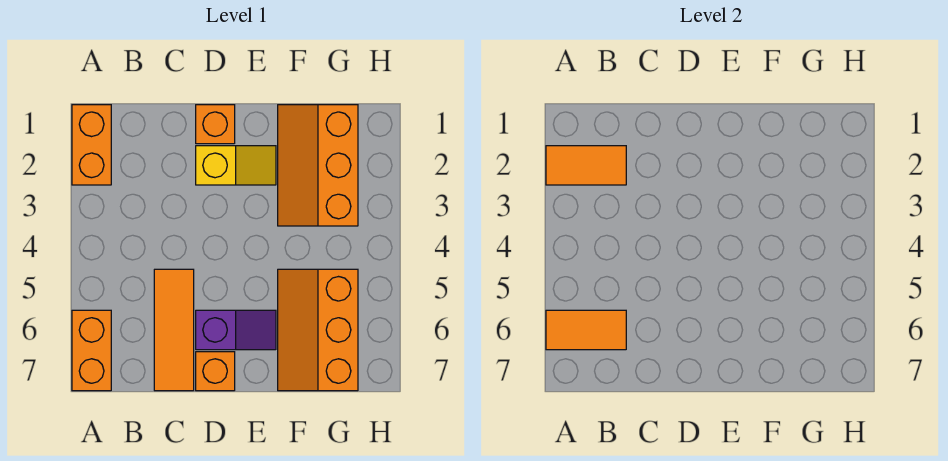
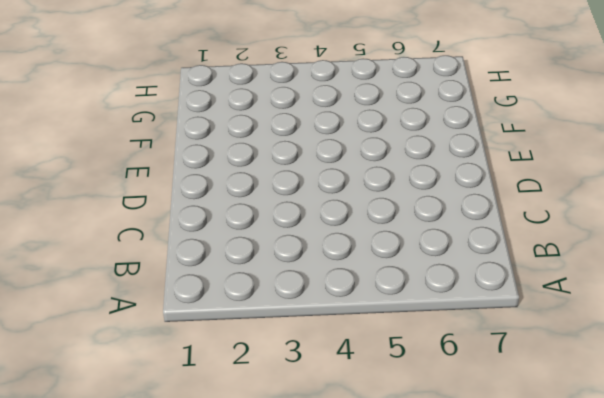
none -> orange 1x2 brick [72,105,111,185]
none -> orange 1x2 brick [72,310,111,391]

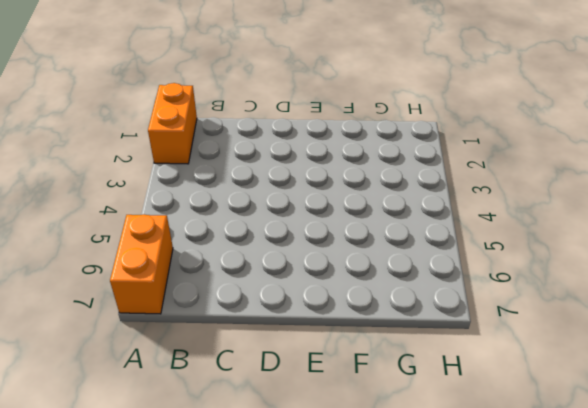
none -> orange 1x3 tile [154,269,194,391]
none -> orange 1x1 brick [196,105,235,144]

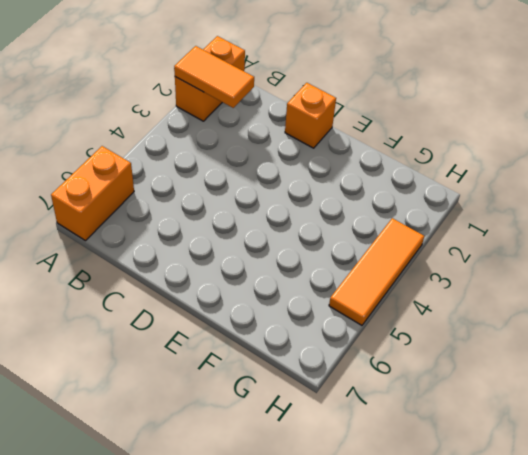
orange 1x3 tile [329,218,424,325] -> orange 1x3 tile moved to [154,269,194,391]
none -> yellow 1x2 slope [196,146,276,185]
none -> purple 1x2 slope [196,310,276,350]

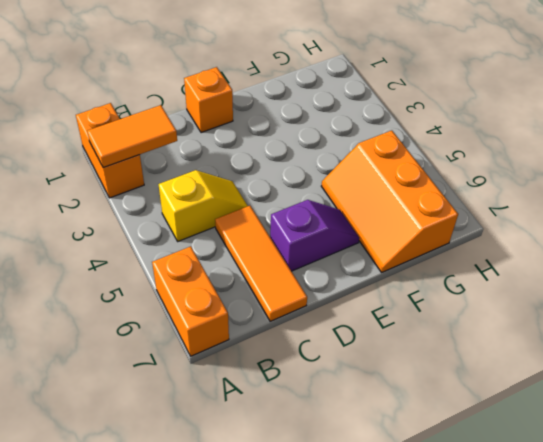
yellow 1x2 slope [159,170,248,241] -> yellow 1x2 slope moved to [196,146,276,185]
none -> orange 1x1 brick [196,352,235,391]
none -> orange 2x3 slope [278,105,358,226]

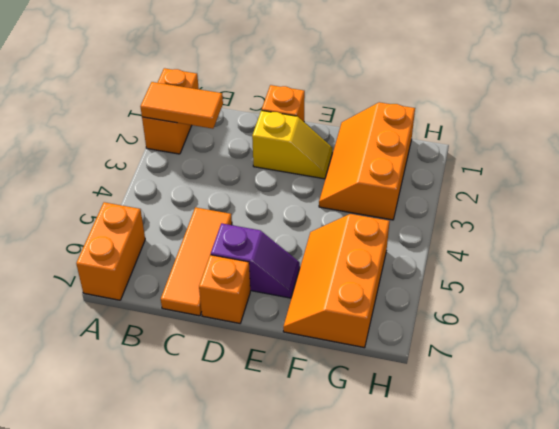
none -> orange 1x2 tile [546,310,626,350]

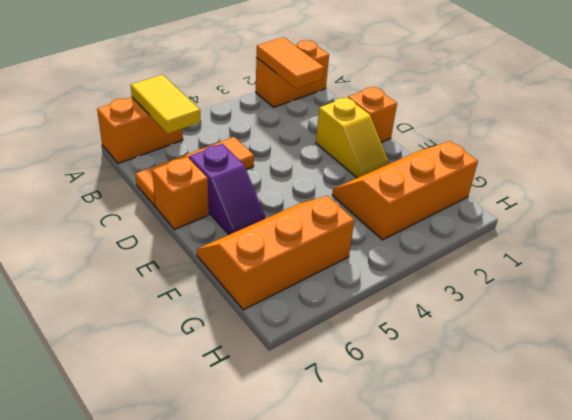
yellow 1x2 tile [131,75,201,134] -> orange 1x2 tile [546,310,626,350]

